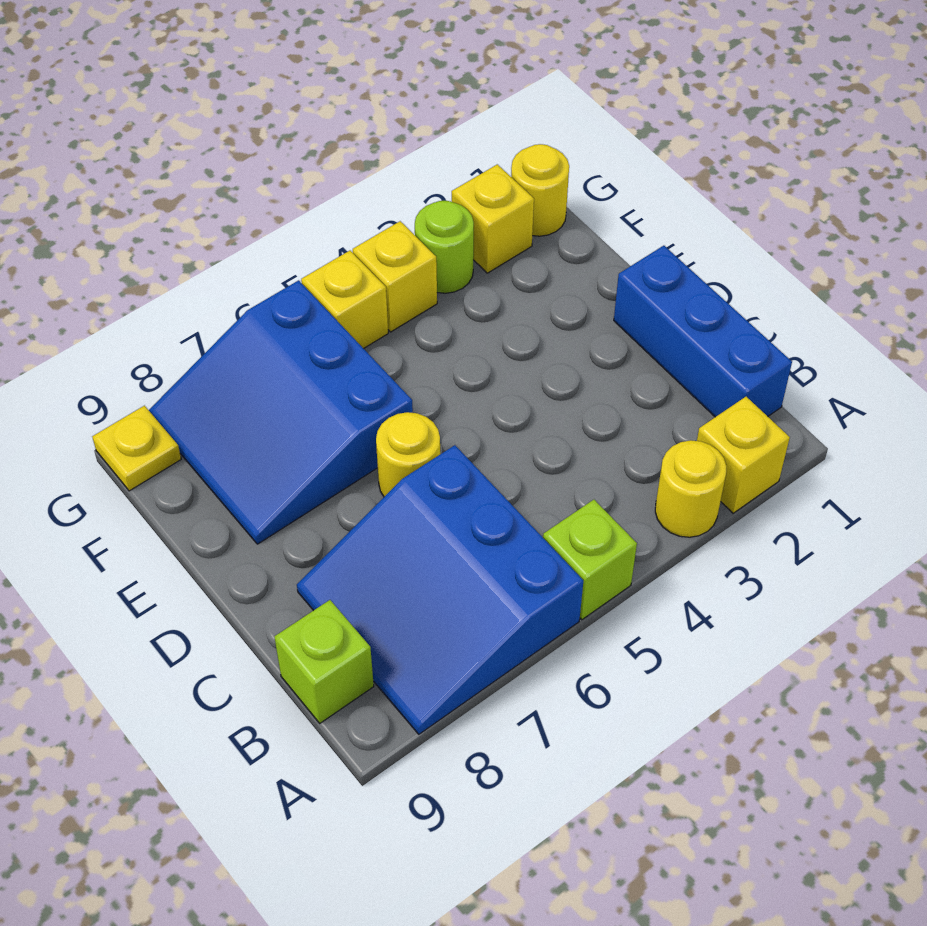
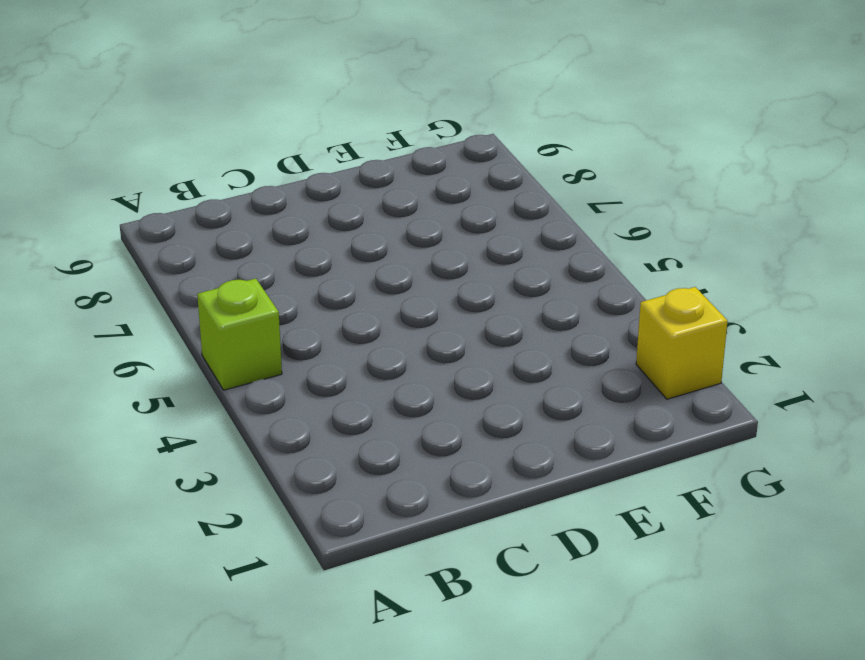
none -> yellow 1x1 brick [697,397,790,513]
none -> yellow 1x1 round brick [655,440,726,537]
none -> blue 3x3 slope [297,445,583,734]

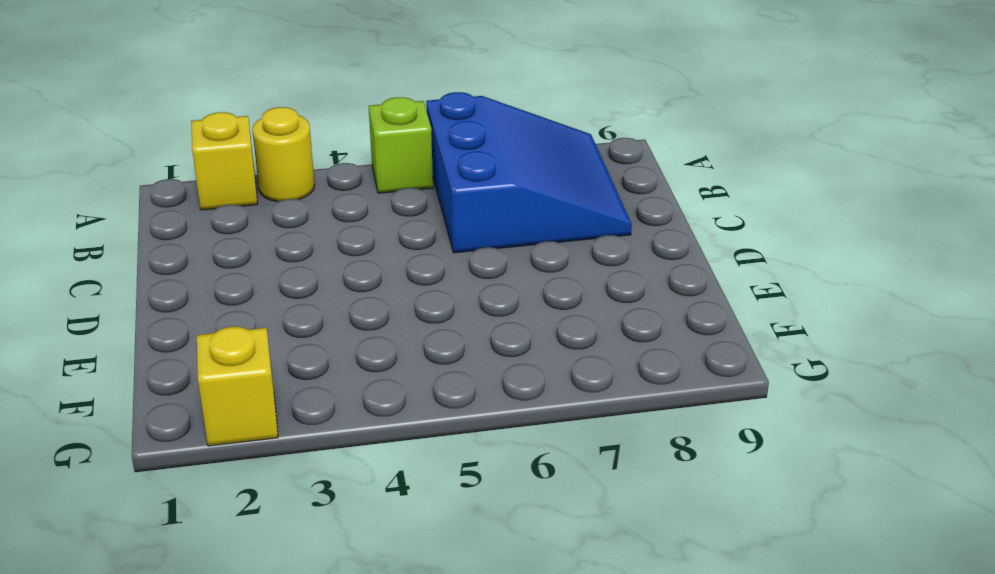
none -> blue 1x3 brick [614,246,792,417]
none -> lime 1x1 brick [274,600,374,723]
none -> yellow 1x1 round brick [376,412,440,497]

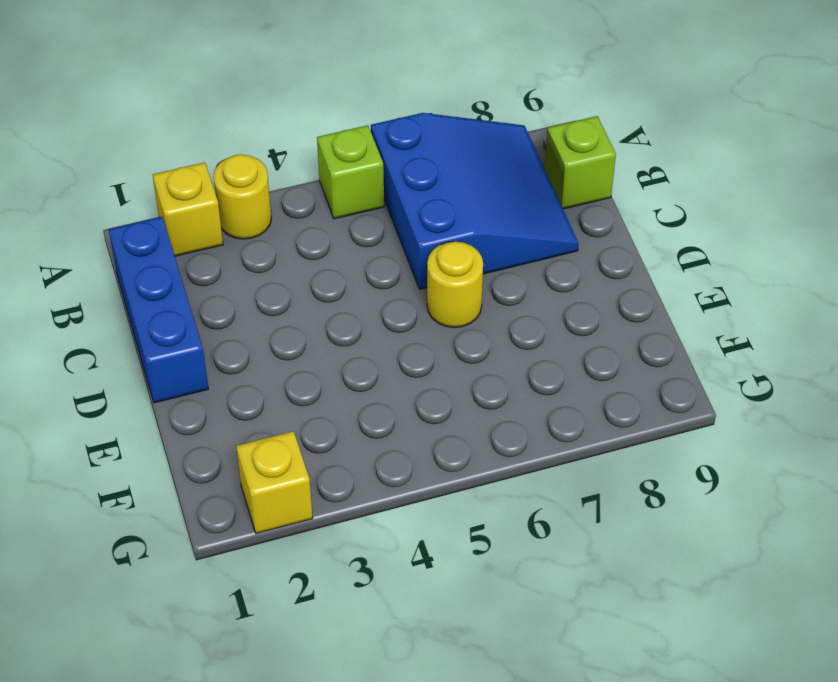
none -> blue 3x3 slope [149,280,413,544]
none -> yellow 1x1 round brick [511,144,569,236]
none -> lime 1x1 round brick [415,201,474,293]

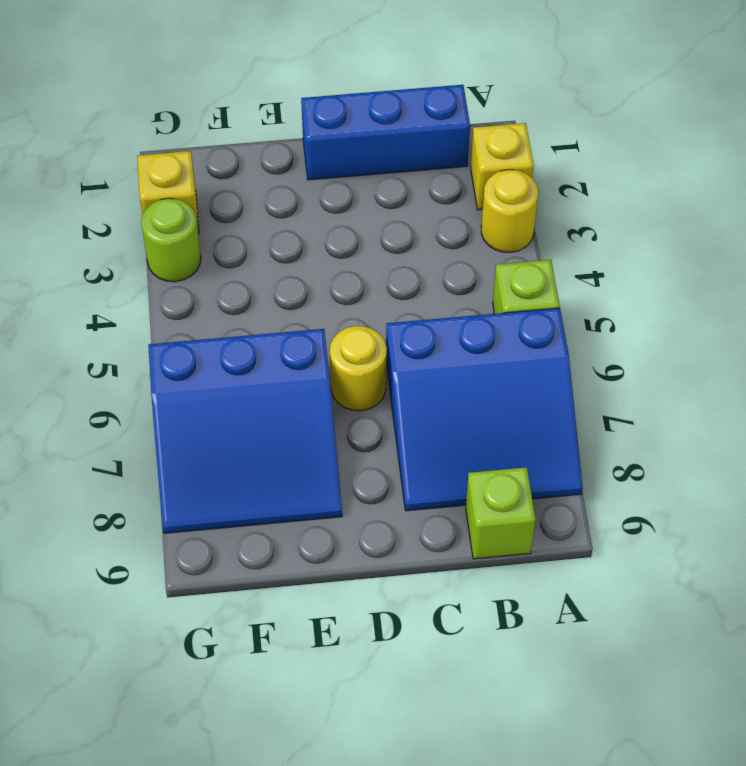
none -> yellow 1x1 round brick [511,144,569,236]
none -> yellow 1x1 brick [353,221,437,332]
none -> yellow 1x1 brick [301,251,388,349]

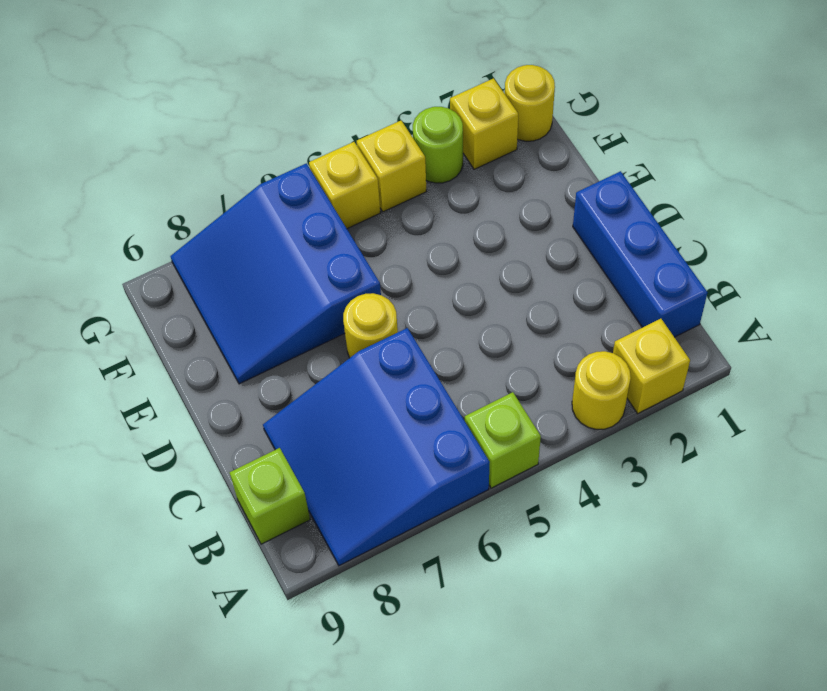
none -> yellow 1x1 plate [92,406,181,491]

